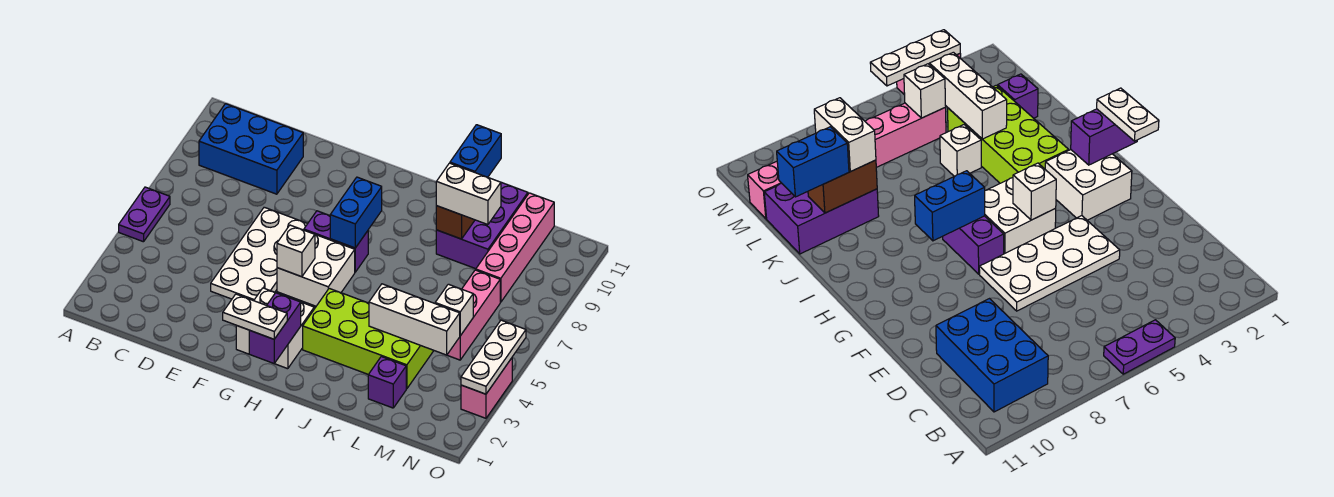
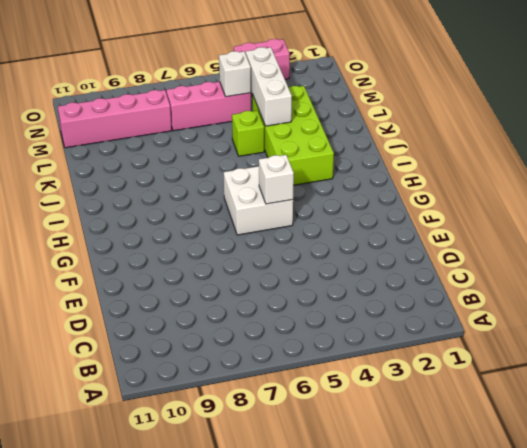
lime 1x1 brick [232,111,264,156] -> white 1x1 brick [940,125,981,176]
none -> purple 1x2 plate [119,187,170,242]
none -> blue 2x3 brick [199,104,303,194]
none -> white 2x4 plate [211,207,308,301]

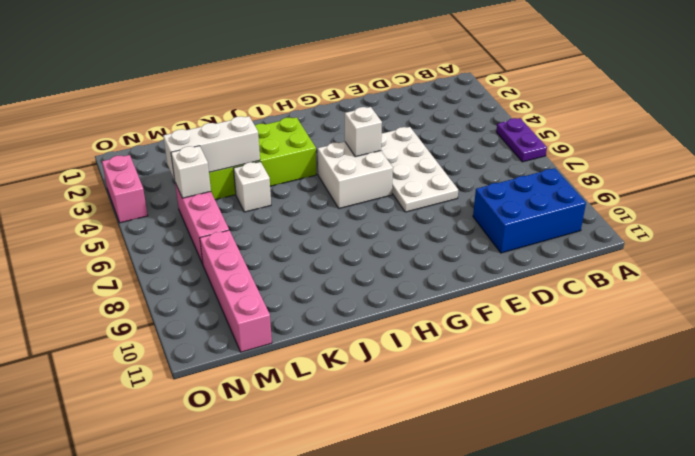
none -> white 2x2 brick [236,288,314,369]
none -> purple 1x2 brick [304,211,368,272]
none -> purple 2x3 brick [436,182,528,269]

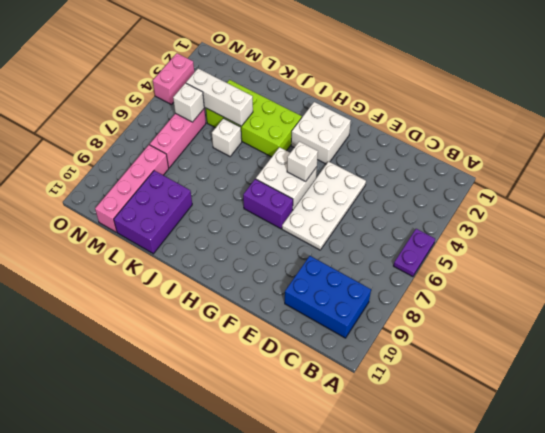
none -> purple 1x1 brick [368,357,406,408]
none -> purple 1x2 brick [249,293,301,363]
none -> blue 1x2 brick [330,177,382,248]

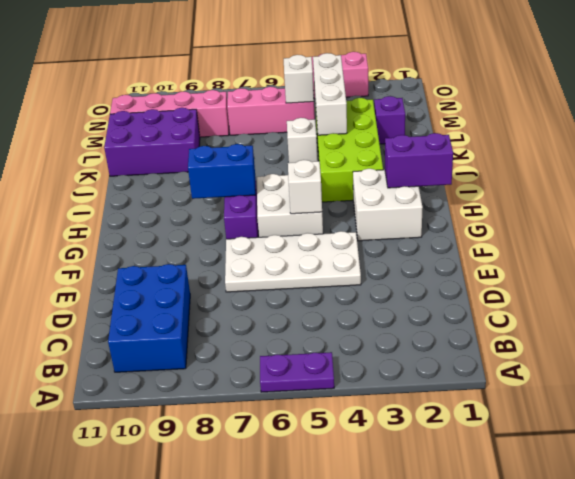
none -> brown 1x2 brick [436,206,475,239]
none -> white 1x3 plate [461,320,526,394]
none -> white 1x2 plate [223,294,287,339]

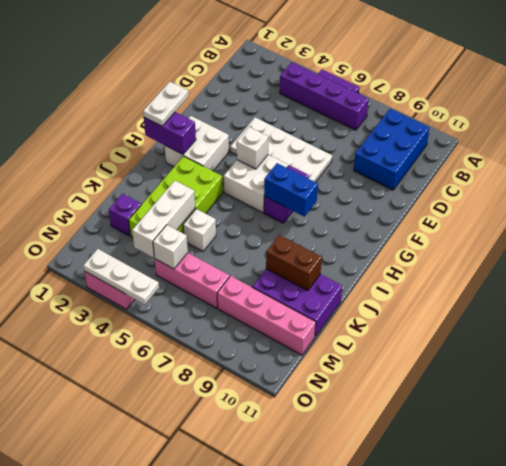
purple 1x4 brick [280,62,369,130] -> none
none -> white 1x2 brick [436,163,501,225]
none -> blue 1x2 brick [450,125,501,177]

